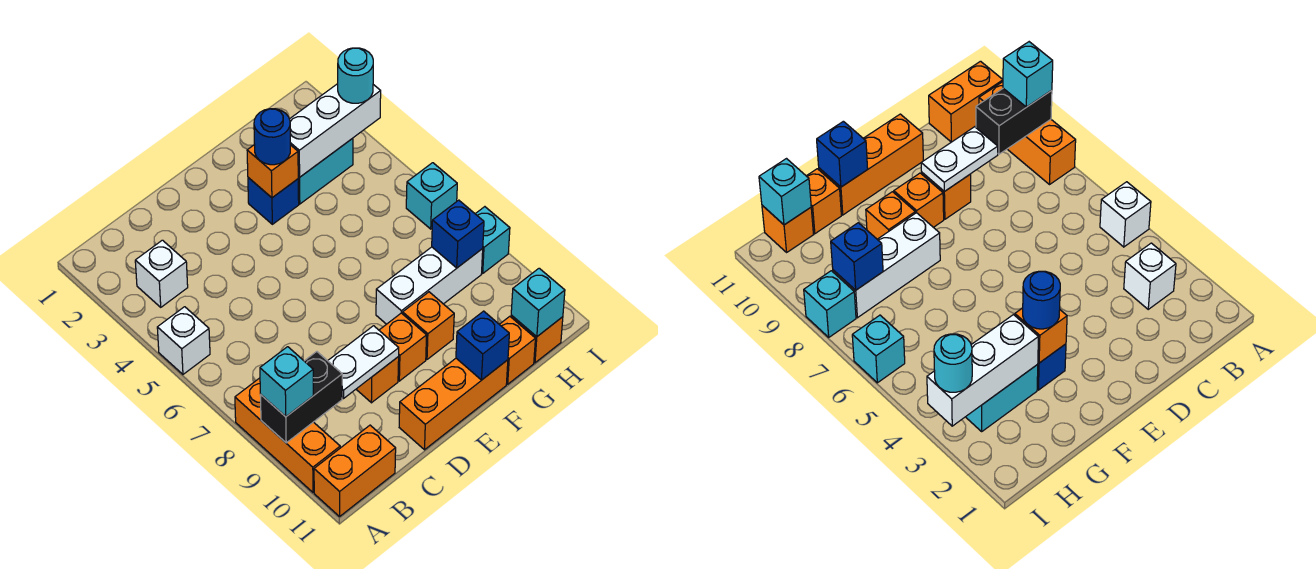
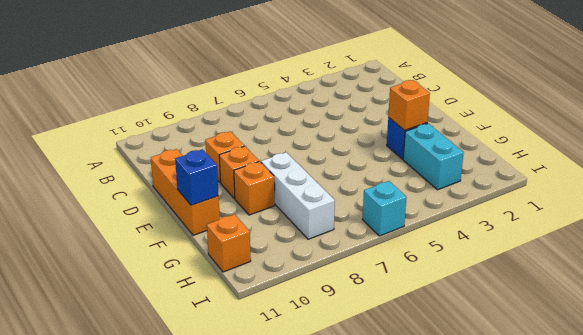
none -> white 1x1 brick [157,307,210,374]
none -> orange 1x3 brick [235,378,340,492]
none -> orange 1x2 brick [314,425,396,516]

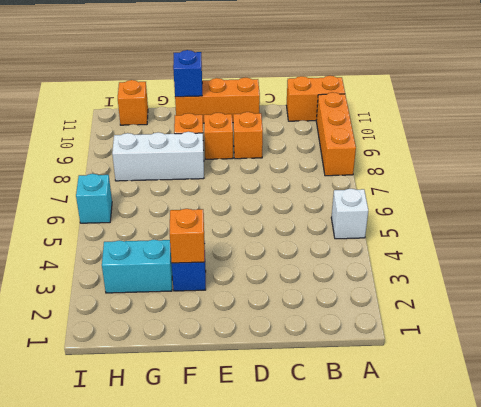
none -> white 1x1 brick [135,240,188,307]
none -> orange 1x1 brick [499,316,535,384]
none -> cyan 1x1 brick [476,207,510,273]

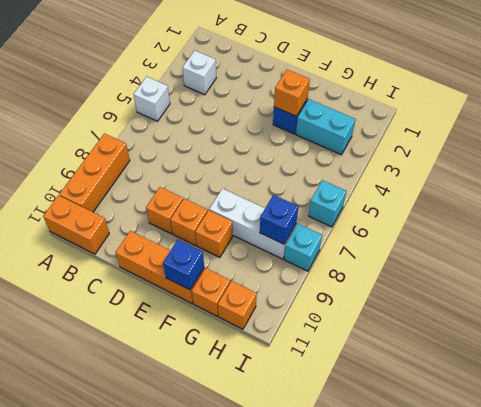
none -> black 1x2 brick [260,352,342,443]
none -> white 1x2 plate [328,326,399,399]
none -> white 1x3 brick [290,84,381,177]

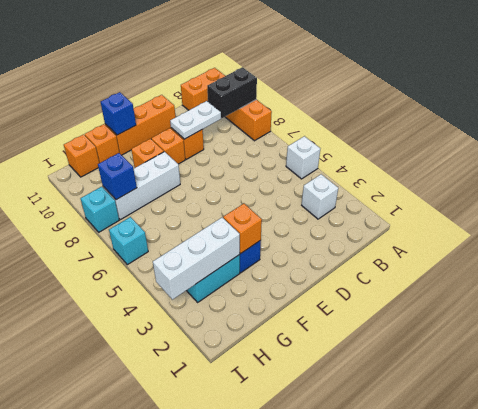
none -> cyan 1x1 brick [511,268,565,337]
none -> cyan 1x1 brick [260,347,313,417]
none -> blue 1x1 round brick [254,109,290,165]

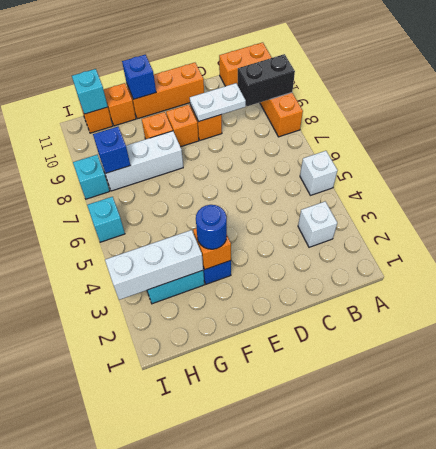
none -> cyan 1x1 brick [260,347,313,417]
none -> cyan 1x1 round brick [338,48,373,103]

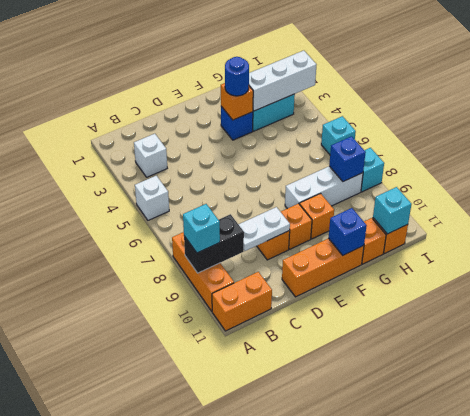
none -> cyan 1x1 round brick [338,48,373,103]

